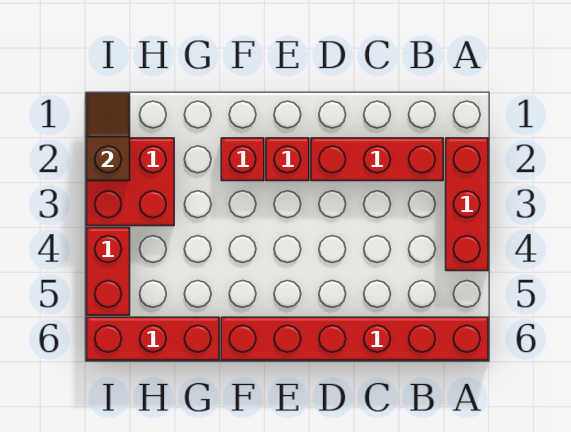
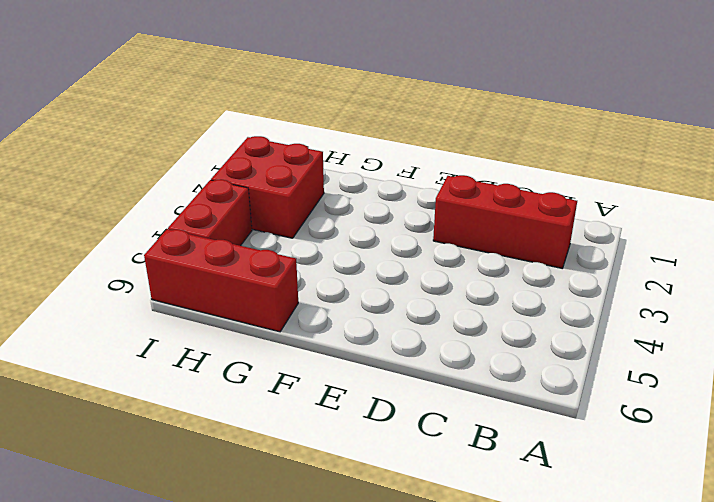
none -> red 1x3 brick [446,138,488,271]
none -> red 1x6 brick [221,317,488,360]

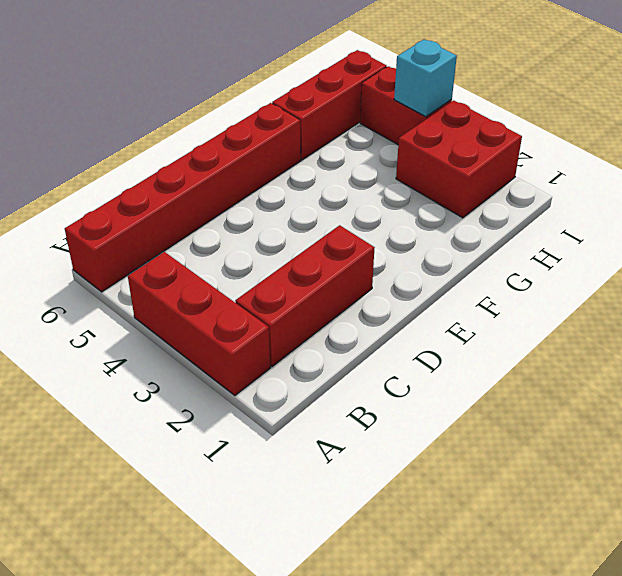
cyan 1x1 brick [394,39,457,117] -> none
none -> red 1x1 brick [266,138,309,181]
none -> red 1x1 brick [221,138,264,181]

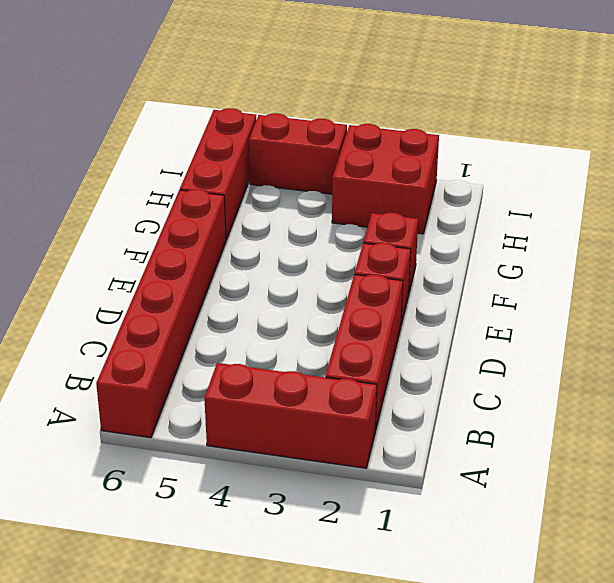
none -> brown 1x2 slope [87,93,130,181]

